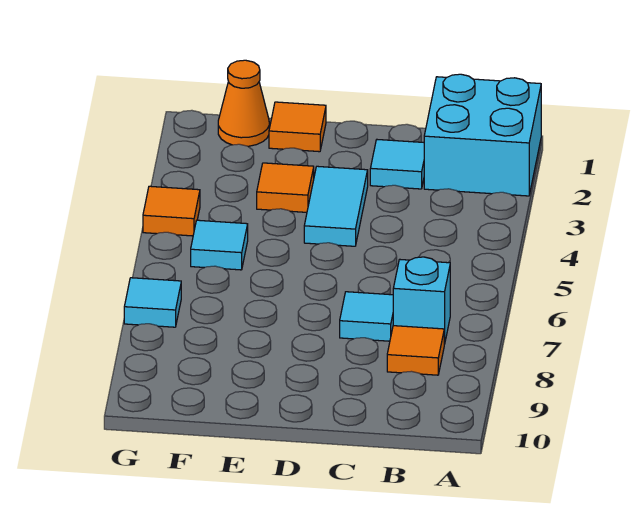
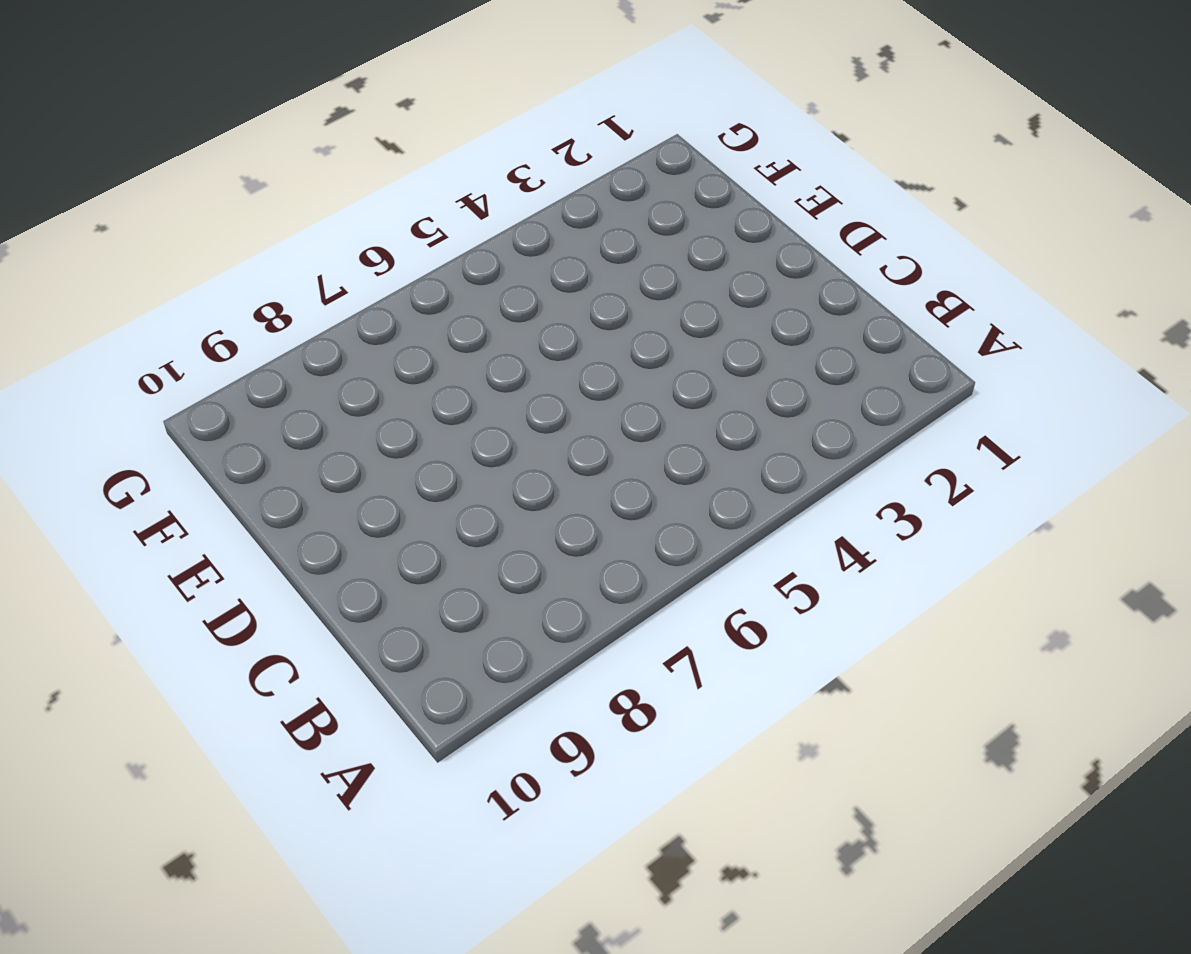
none -> cyan 2x2 brick [424,74,541,196]
none -> cyan 1x1 brick [393,257,450,344]
none -> orange 1x1 tile [387,326,444,375]

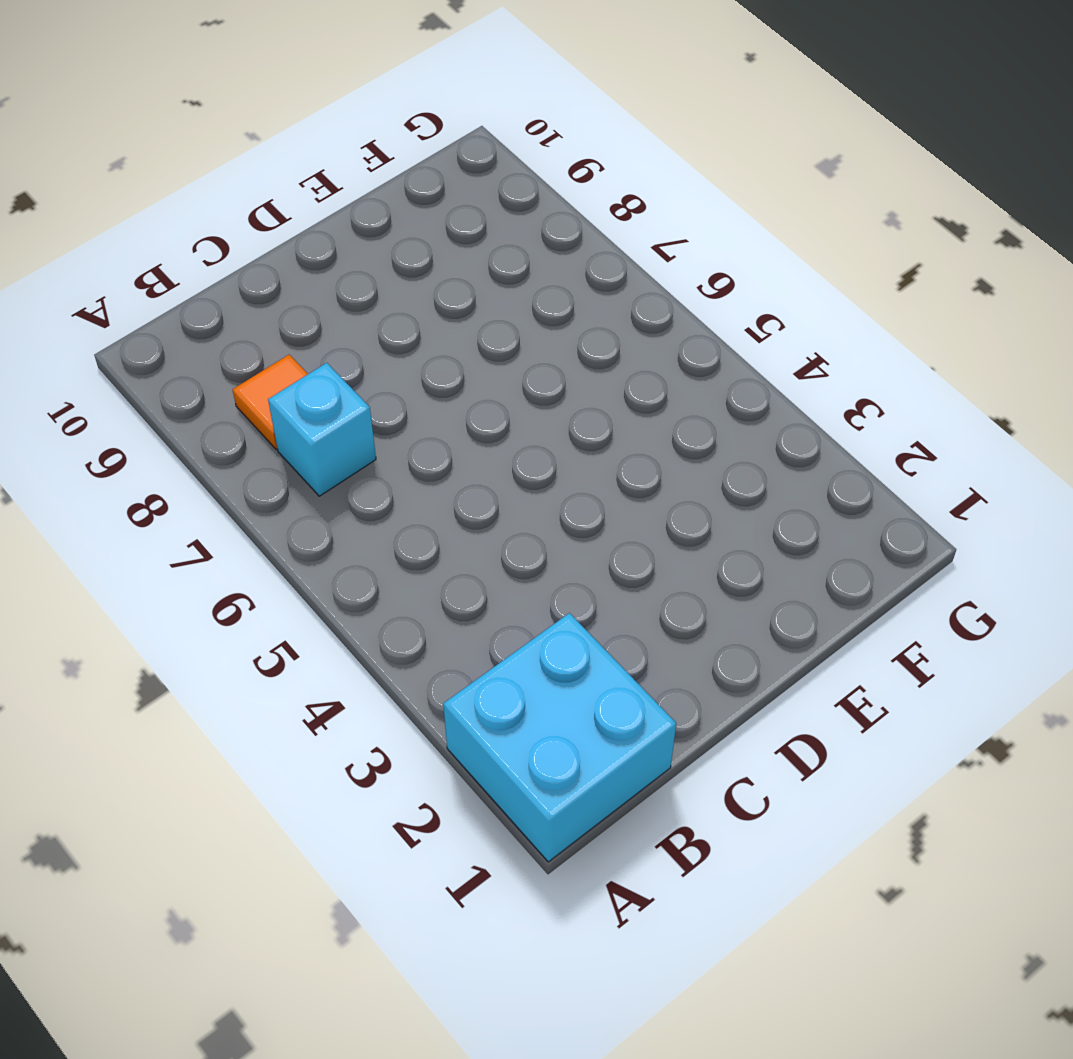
none -> cyan 1x1 tile [370,140,424,189]
none -> cyan 1x1 tile [340,292,393,341]
none -> cyan 1x2 tile [304,166,368,246]

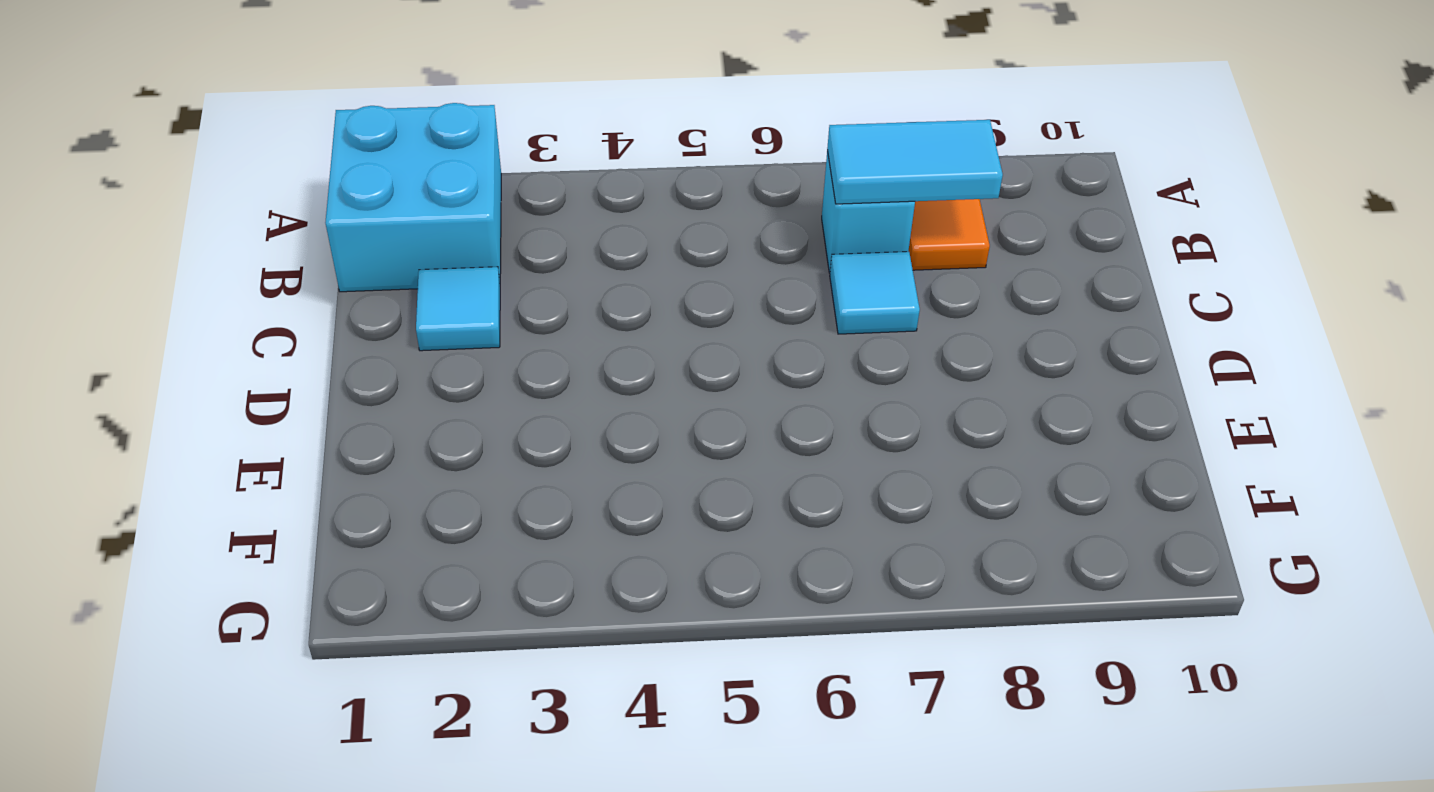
cyan 1x2 tile [827,120,1003,204] -> cyan 1x2 tile moved to [304,166,368,246]
none -> orange 1x1 tile [269,102,326,152]
none -> orange 1x1 tile [257,163,314,212]
none -> orange 1x1 cone [218,60,269,146]

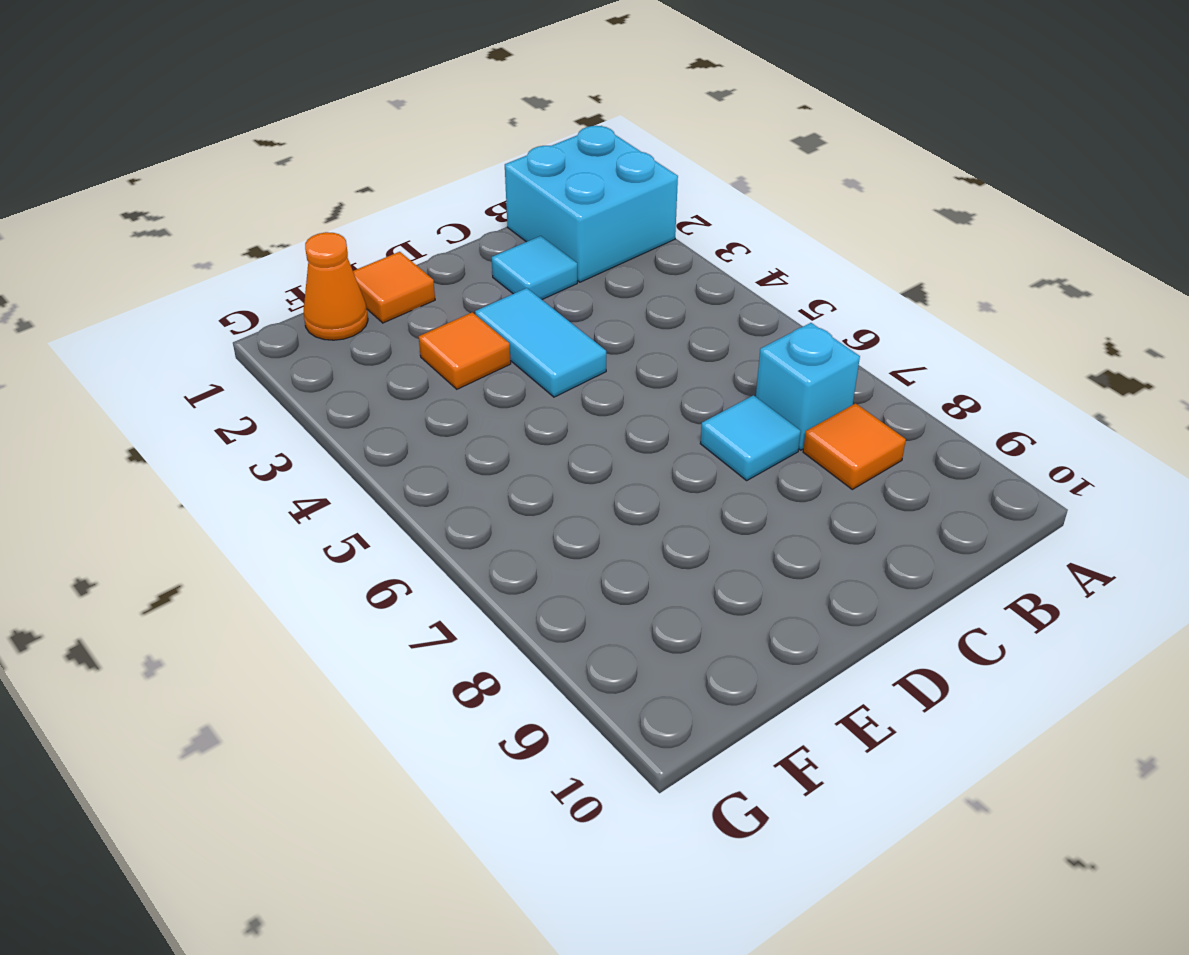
none -> cyan 1x1 tile [191,220,248,270]
none -> orange 1x1 tile [143,186,200,236]
none -> cyan 1x1 tile [124,278,181,327]

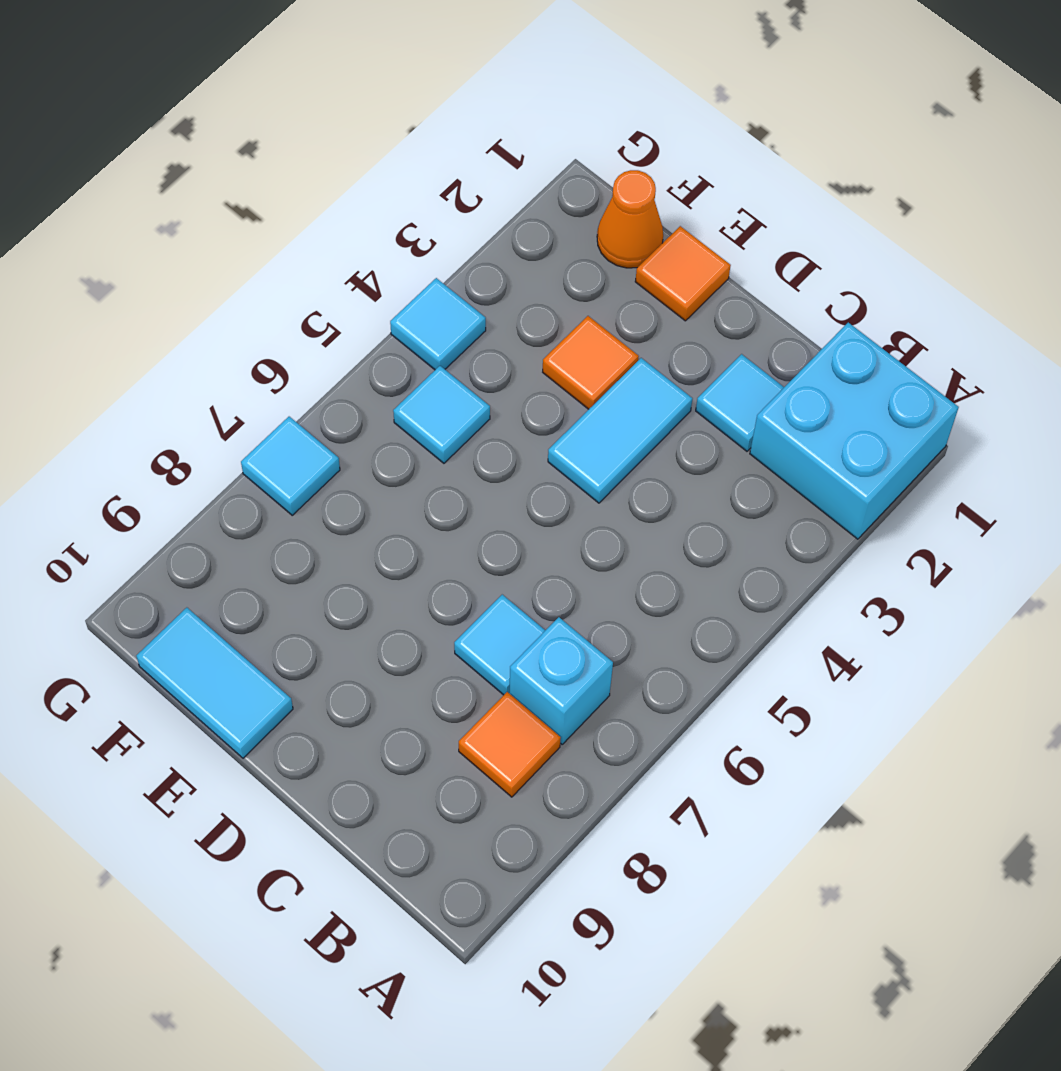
cyan 1x2 tile [136,608,293,758] -> none
cyan 1x1 tile [390,278,486,370] -> orange 1x1 tile [143,186,200,236]

